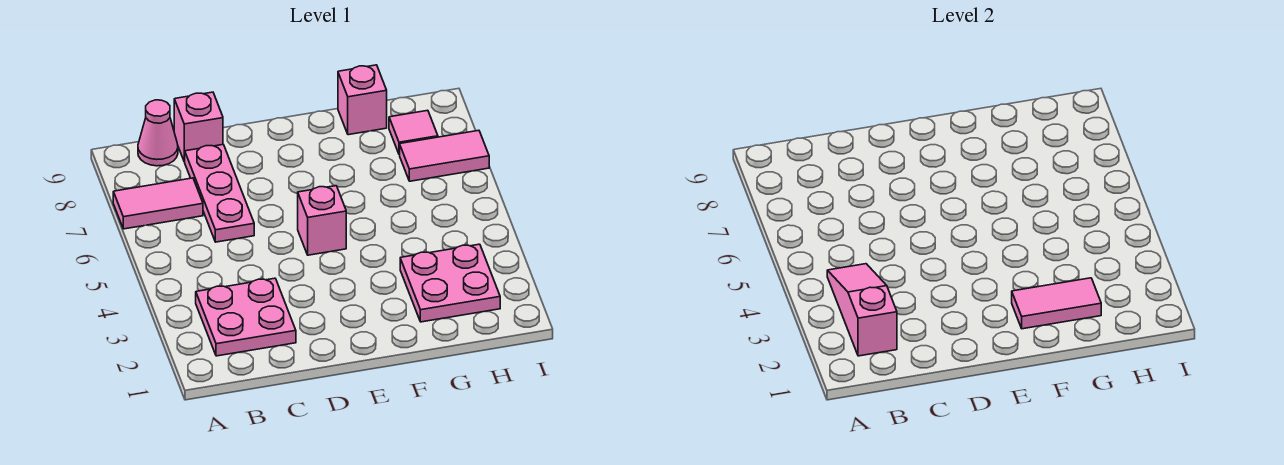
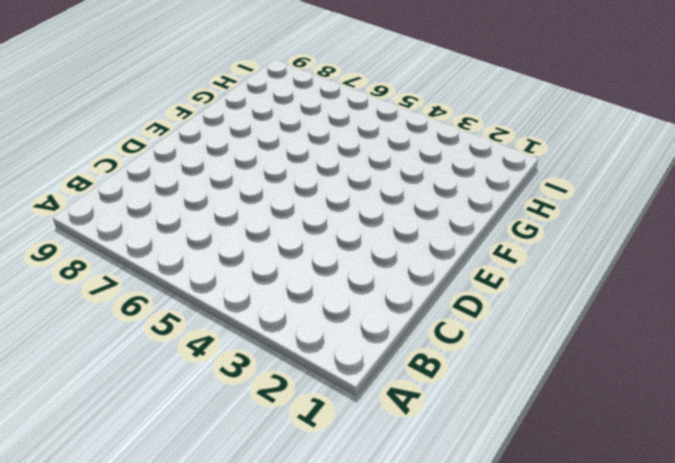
none -> pink 1x2 tile [113,178,203,229]
none -> pink 2x2 plate [196,278,296,356]
none -> pink 1x1 cone [138,100,178,166]

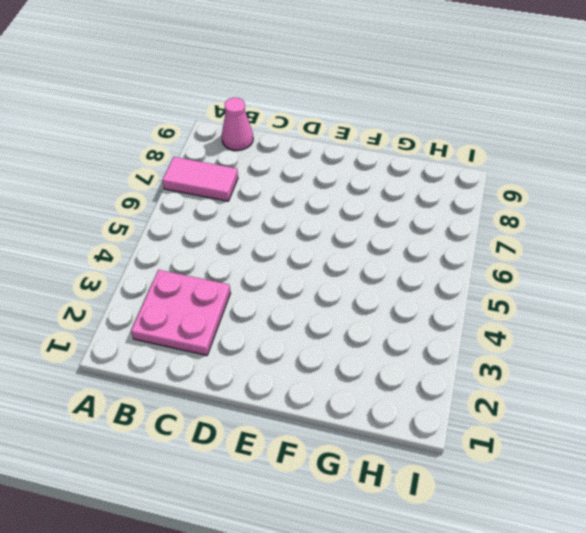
none -> pink 1x3 plate [185,145,254,242]
none -> pink 1x1 brick [174,92,223,162]
none -> pink 1x1 brick [298,186,346,255]

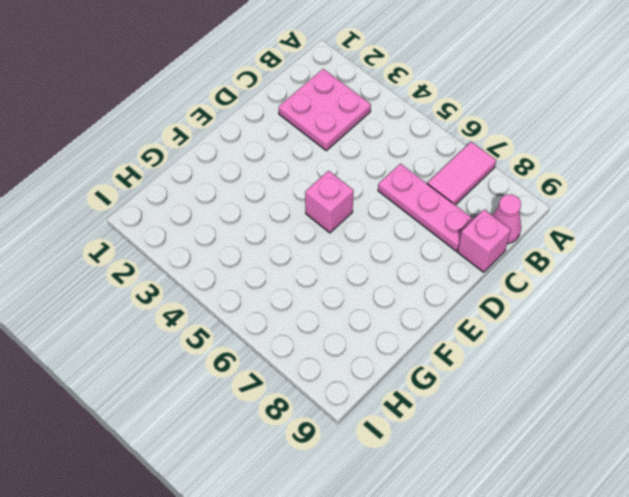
none -> pink 2x2 plate [400,244,500,322]
none -> pink 1x1 brick [338,65,387,135]
none -> pink 1x2 tile [400,130,489,181]

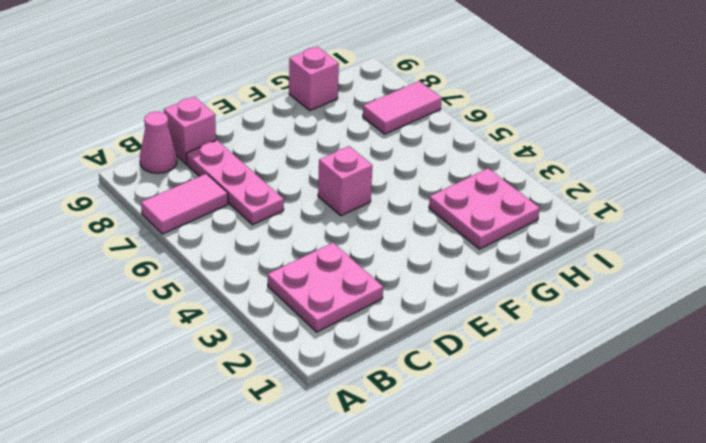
none -> pink 1x1 tile [389,110,438,155]
none -> pink 1x3 slope [827,264,897,356]
none -> pink 1x2 tile [1012,278,1101,329]

